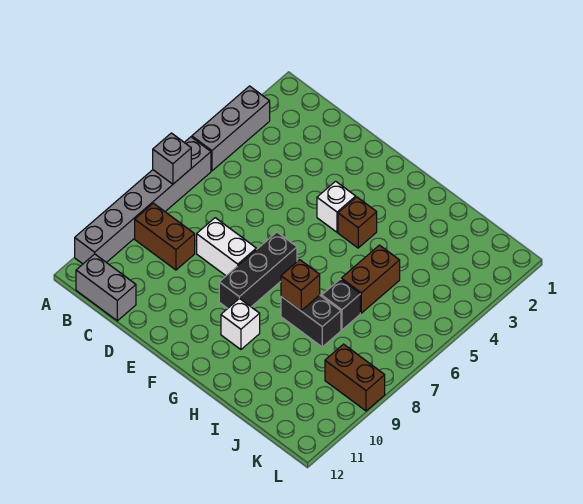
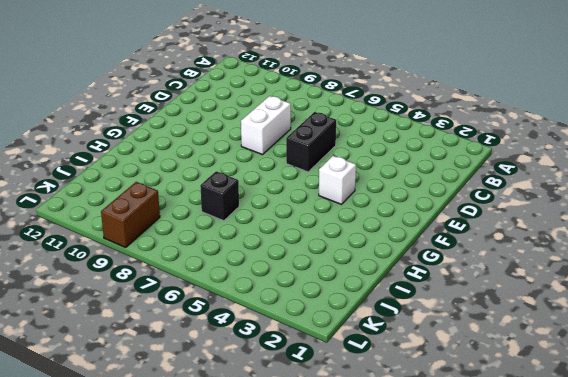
black 1x2 brick [286,112,336,172] -> black 1x2 brick moved to [281,295,341,347]
none -> grey 1x3 brick [192,86,270,171]
none -> grey 1x6 brick [75,137,211,264]
none -> brown 1x2 brick [135,203,195,270]

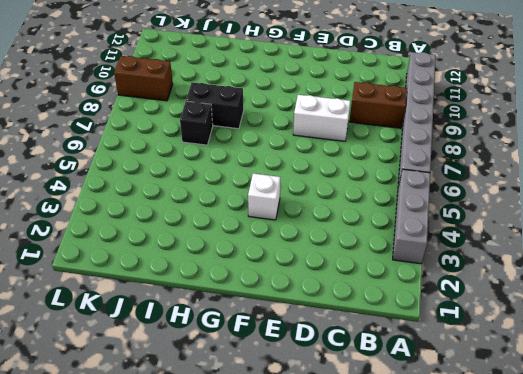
none -> grey 1x2 brick [76,254,136,321]
none -> black 1x3 brick [219,232,297,308]
none -> brown 1x1 brick [338,197,377,248]

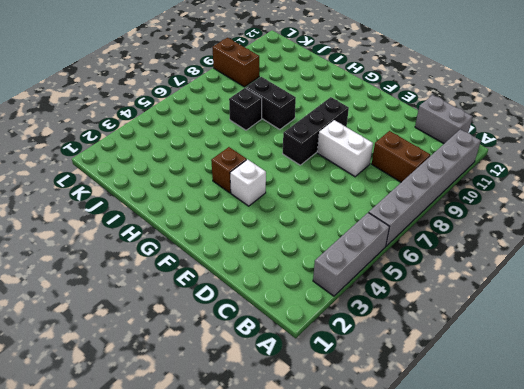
none -> white 1x1 brick [221,298,260,349]
none -> brown 1x2 brick [341,245,400,313]
none -> grey 1x1 brick [153,133,191,184]

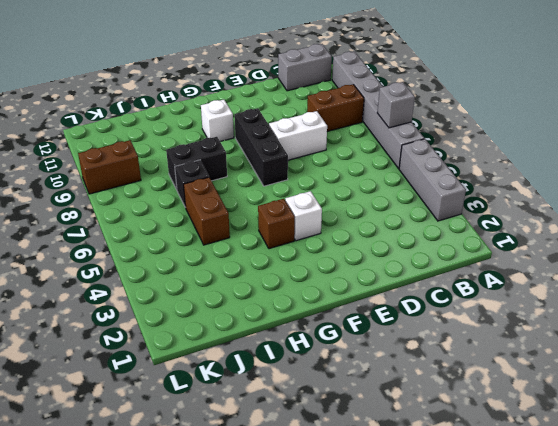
none -> brown 1x1 brick [281,260,320,311]

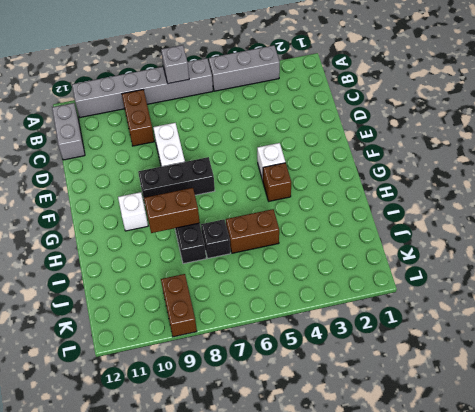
brown 1x2 brick [144,188,200,233] -> brown 1x1 brick [281,260,320,311]

